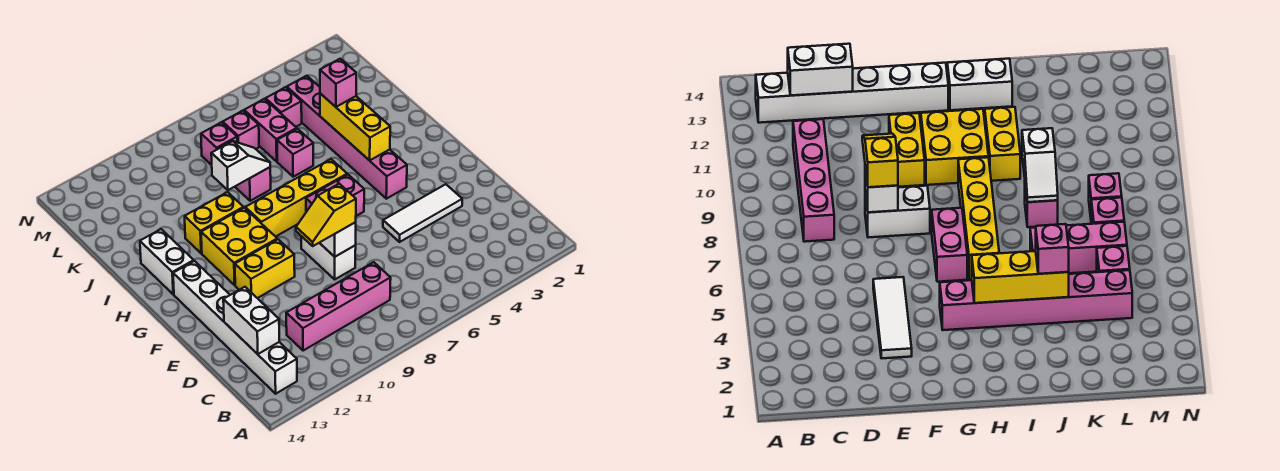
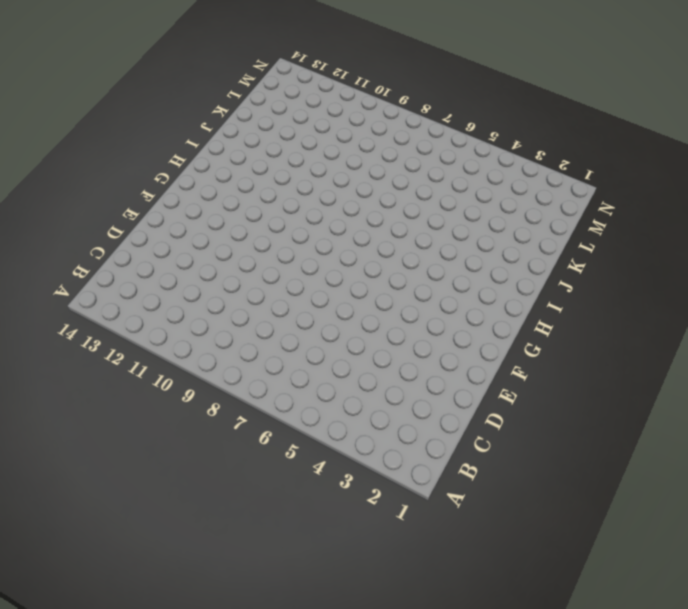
none -> white 1x6 brick [173,261,297,394]
none -> pink 1x4 brick [286,262,391,351]
none -> white 1x3 tile [383,184,462,242]

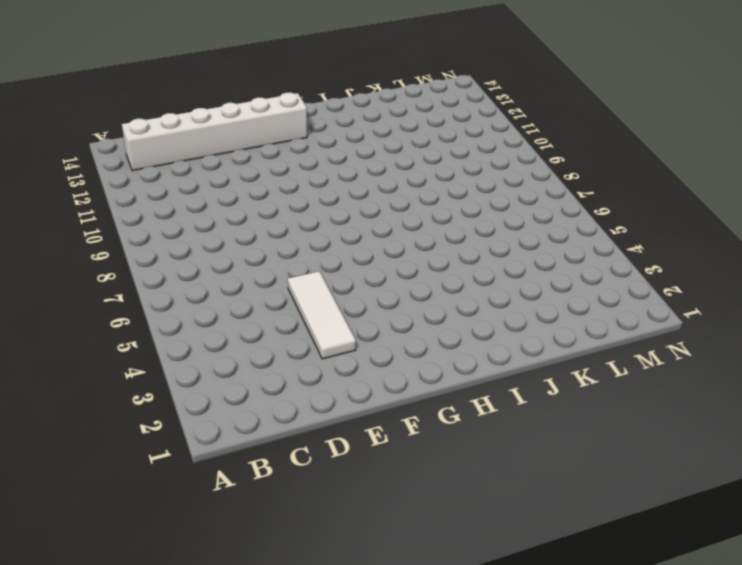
none -> pink 1x4 brick [286,262,391,351]
none -> white 1x2 brick [301,236,356,279]
none -> yellow 1x2 brick [235,239,295,298]

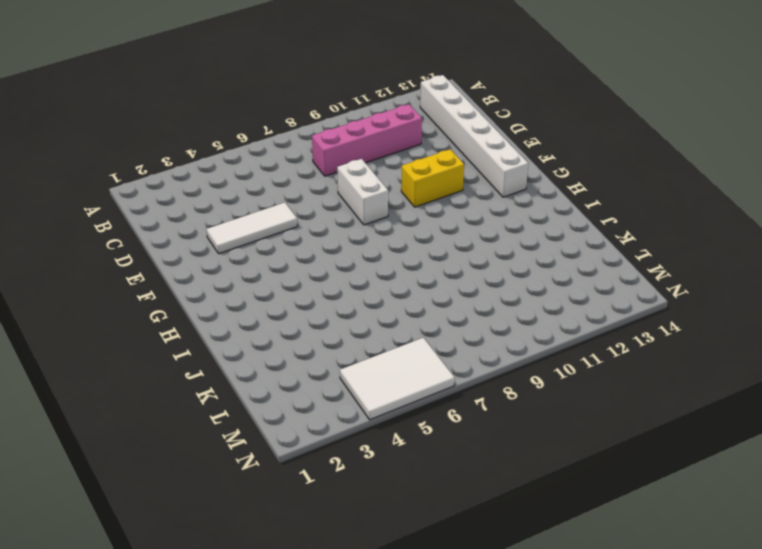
white 2x3 tile [340,338,455,420] -> none
none -> pink 1x6 brick [287,76,407,199]
none -> pink 1x2 brick [306,174,364,216]
none -> yellow 2x2 brick [201,208,277,285]

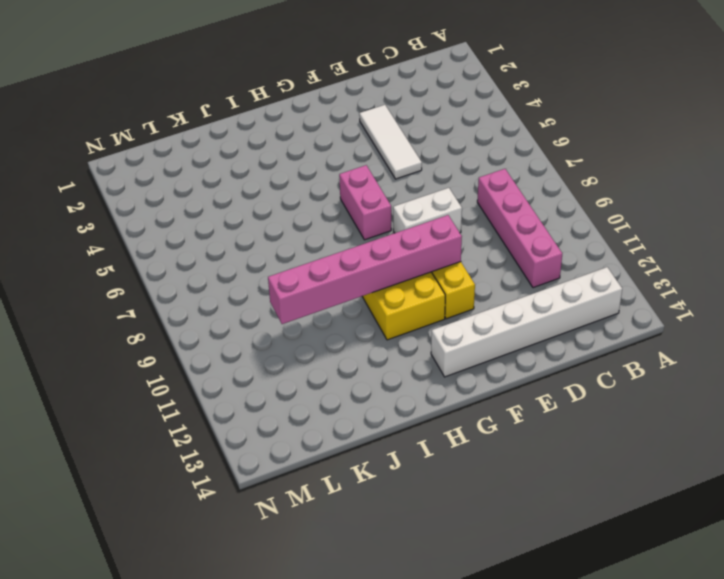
pink 1x6 brick [268,215,462,324] -> pink 1x6 brick moved to [287,76,407,199]
none -> yellow 1x4 brick [245,159,347,237]
none -> white 1x2 brick [140,229,194,294]
none -> yellow 1x2 brick [185,192,244,253]

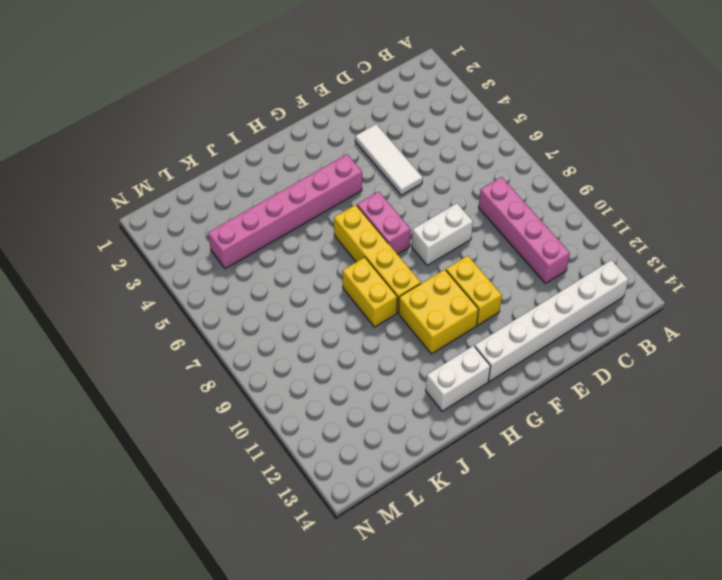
yellow 1x2 brick [342,257,397,327] -> yellow 1x2 brick moved to [185,192,244,253]
none -> pink 1x1 brick [277,129,313,177]
none -> pink 1x1 brick [235,167,271,201]
none -> pink 1x2 brick [244,99,297,161]

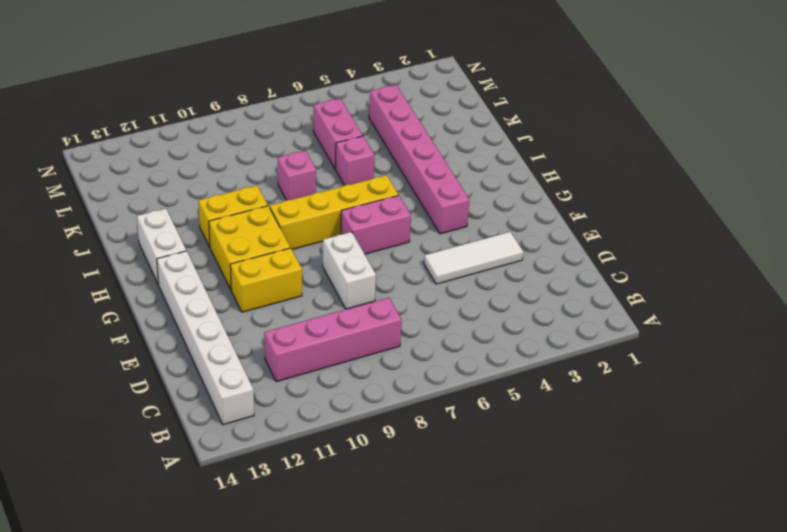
none -> pink 1x1 brick [266,87,302,127]
none -> pink 1x1 brick [223,111,259,149]
none -> pink 1x1 brick [201,122,237,165]

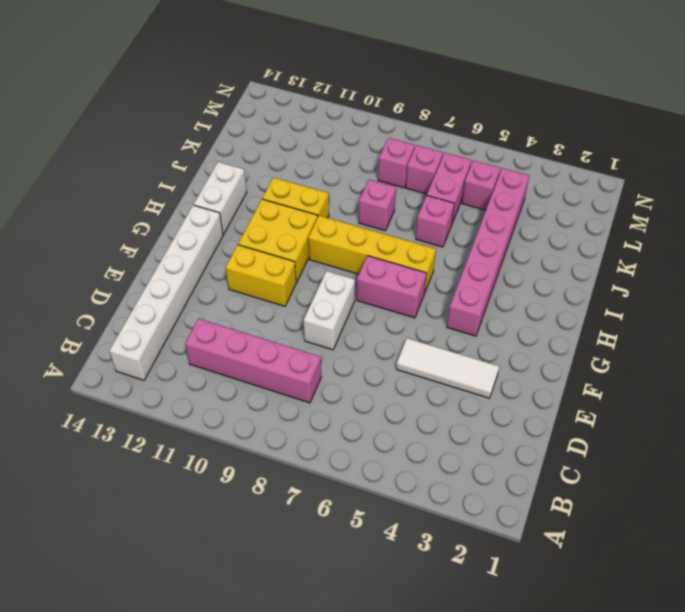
none -> white 1x2 brick [223,287,279,354]
none -> white 1x1 brick [320,222,356,257]
none -> yellow 1x3 brick [320,93,390,161]

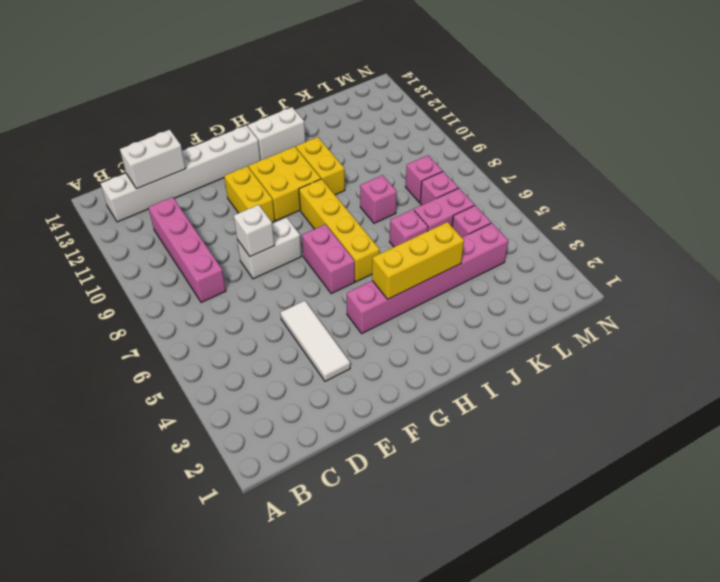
none -> white 1x2 slope [211,141,270,190]
none -> yellow 1x2 slope [296,184,356,246]
none -> pink 1x1 brick [320,59,356,107]

